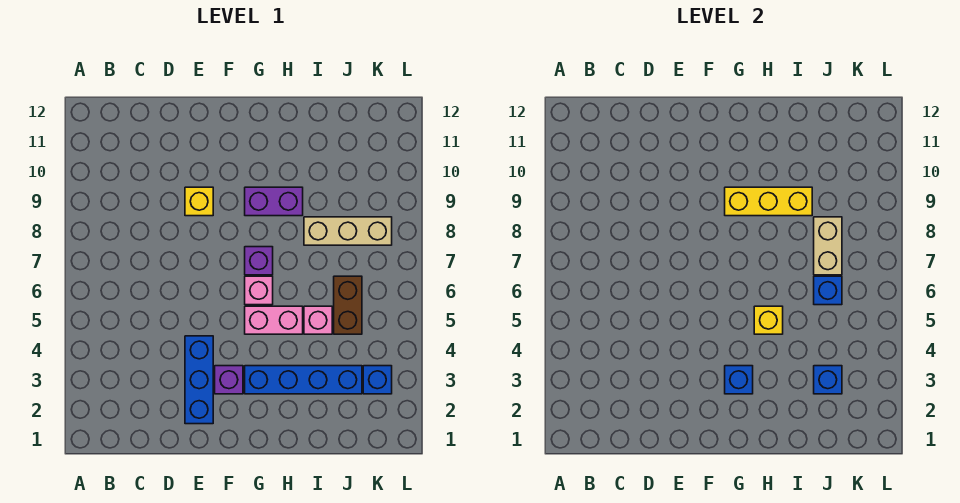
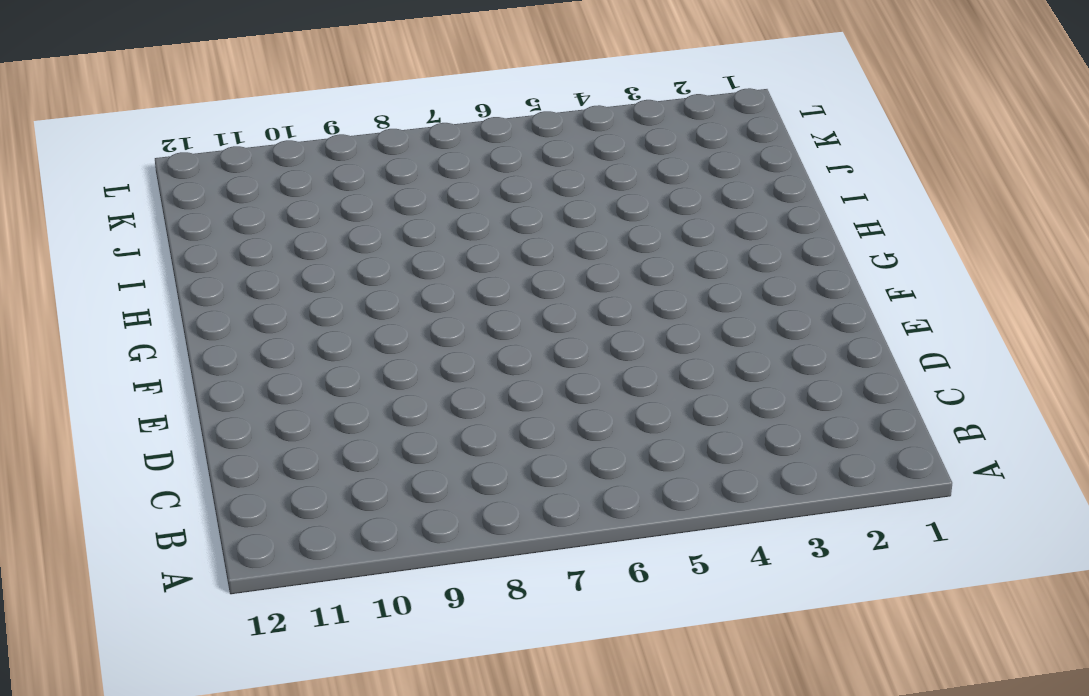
none -> blue 1x3 brick [185,336,213,424]
none -> yellow 1x1 brick [185,187,213,216]
none -> purple 1x1 brick [215,366,243,394]

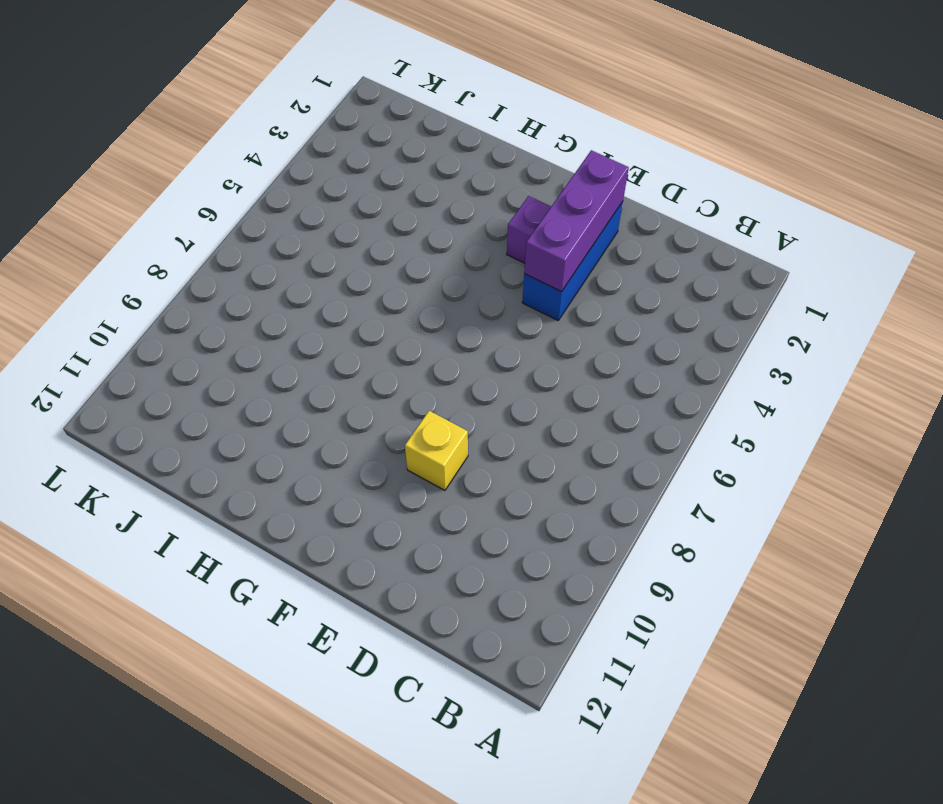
purple 1x3 brick [524,150,629,292] -> none
none -> blue 1x4 brick [245,366,362,394]
none -> pink 1x2 brick [245,306,303,334]
none -> pink 1x1 brick [245,276,273,305]

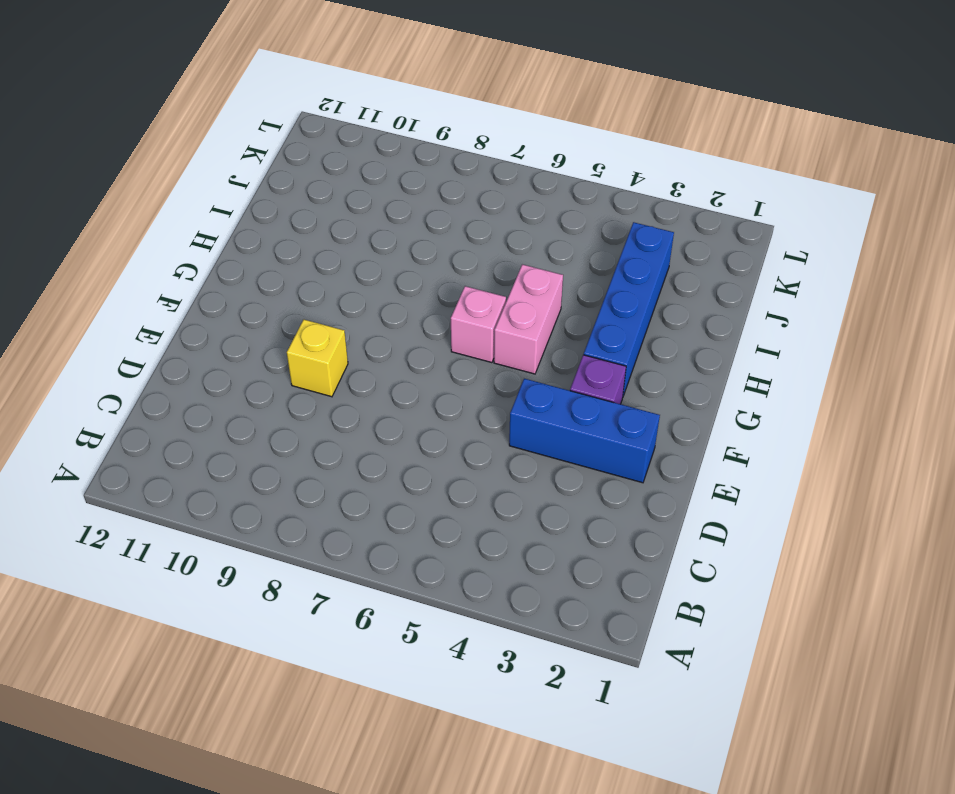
none -> purple 1x1 brick [245,247,273,275]
none -> purple 1x2 brick [245,187,303,216]
none -> pink 1x1 brick [304,306,332,334]

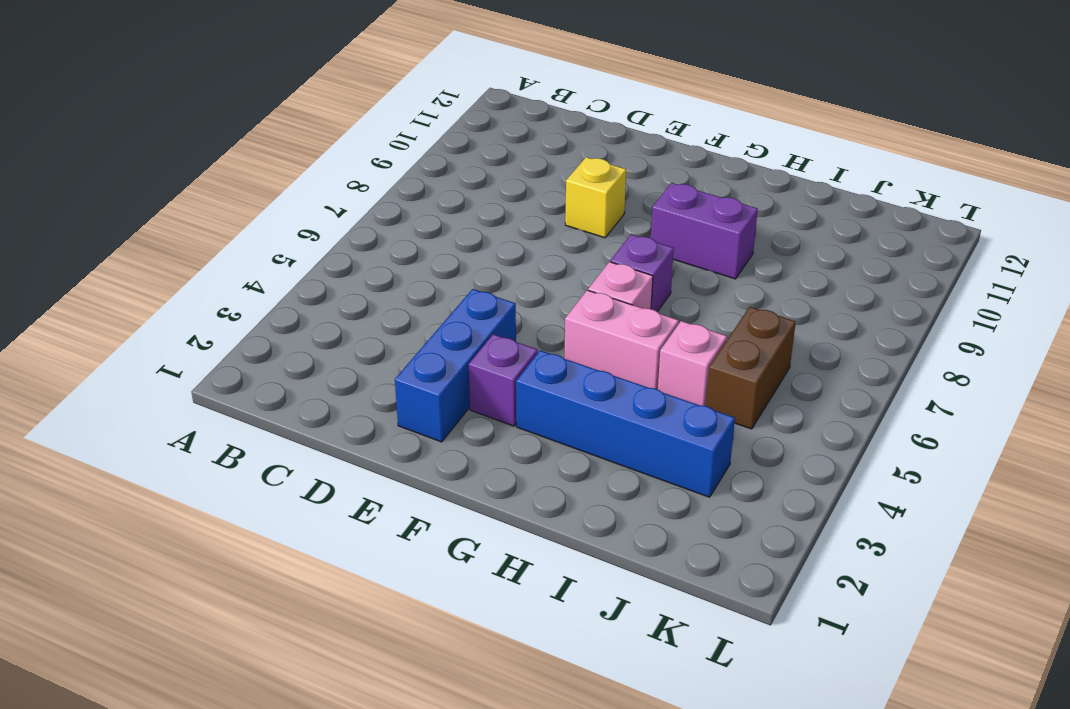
none -> tan 1x3 brick [304,217,392,245]
none -> blue 1x1 brick [363,366,392,394]
none -> blue 1x1 brick [725,366,753,394]

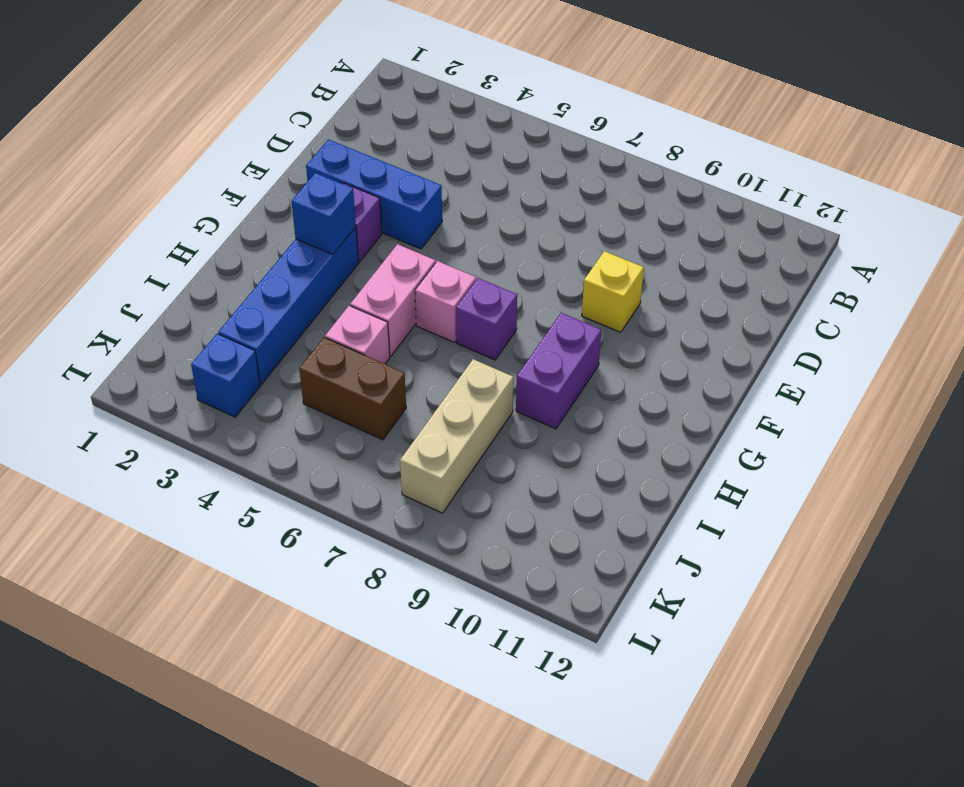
none -> yellow 1x3 brick [725,187,812,216]
none -> yellow 1x1 brick [754,306,783,334]
none -> blue 1x1 brick [814,366,842,394]

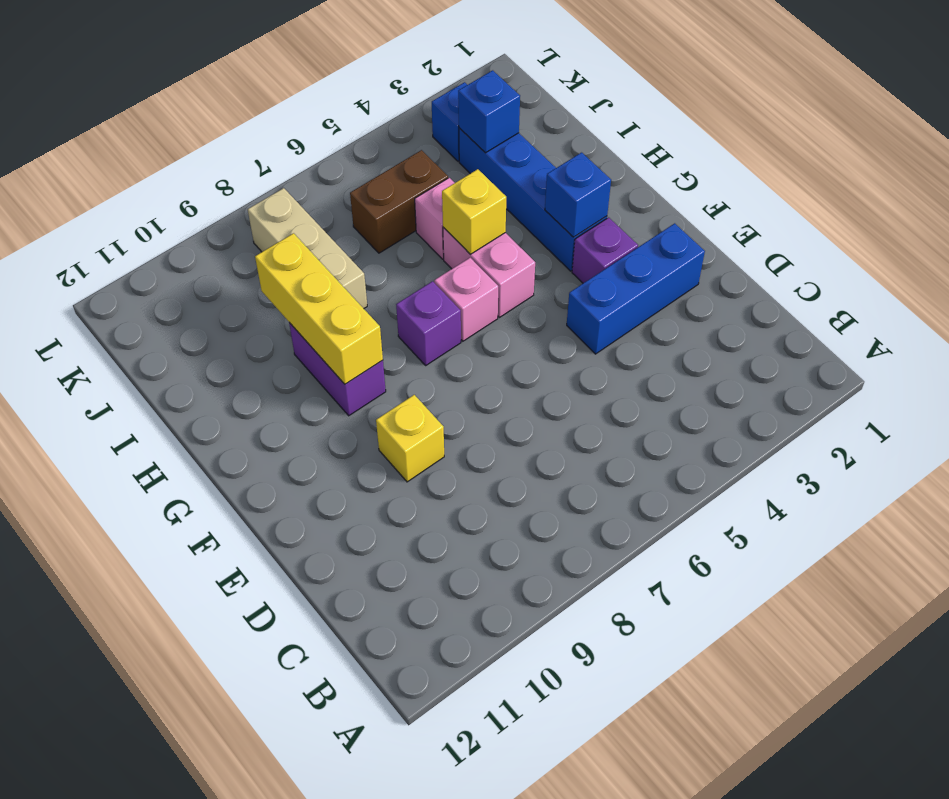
none -> blue 1x1 brick [814,276,842,305]
none -> tan 1x2 brick [814,217,842,275]

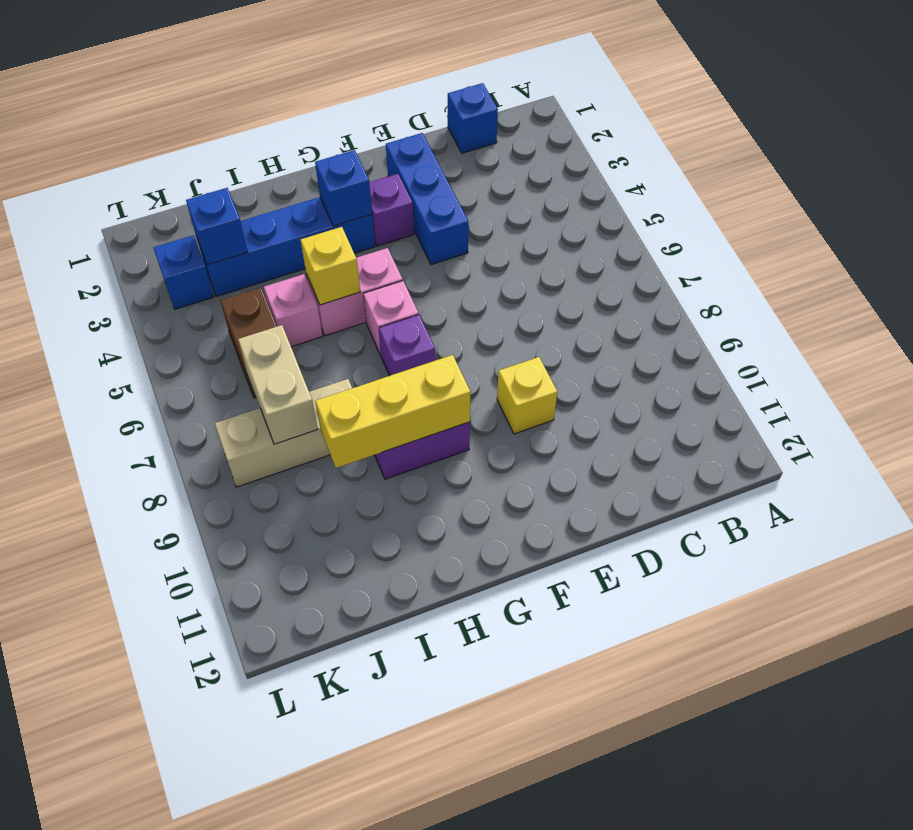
blue 1x1 brick [448,83,498,153] -> blue 1x1 brick moved to [814,276,842,305]

